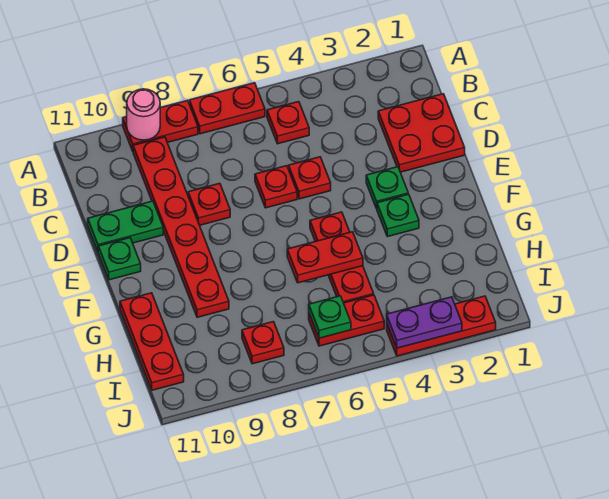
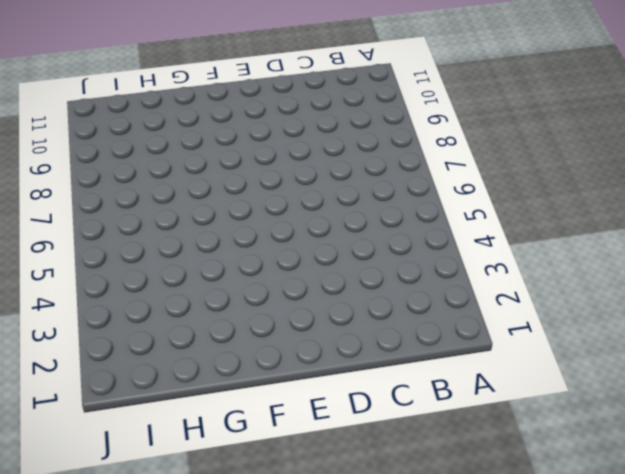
none -> red 1x2 plate [189,83,265,134]
none -> red 1x2 plate [123,100,198,151]
none -> red 1x1 plate [267,102,309,144]

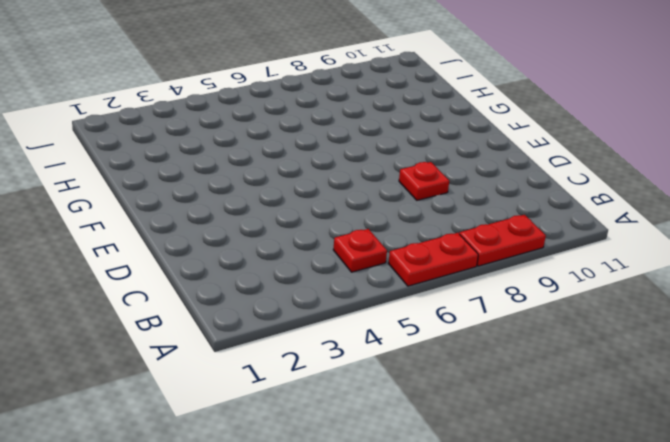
none -> red 1x6 plate [133,137,229,317]
none -> red 2x2 plate [378,94,465,172]
none -> red 1x1 plate [289,157,331,199]

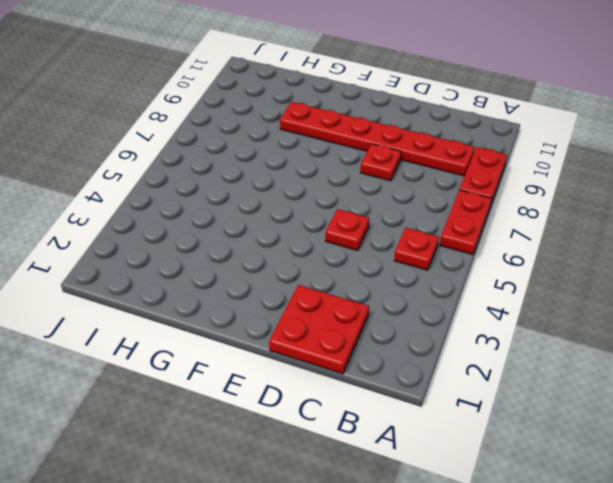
none -> red 1x1 plate [255,166,297,208]
none -> green 1x2 plate [88,201,163,251]
none -> green 1x1 plate [366,167,408,209]

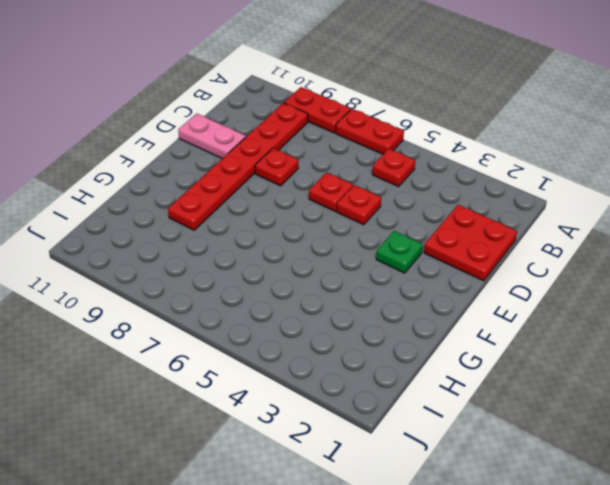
pink 1x2 plate [178,113,246,159] -> green 1x2 plate [88,201,163,251]
none -> green 1x1 plate [98,238,141,280]
none -> green 1x1 plate [377,194,419,237]
none -> red 1x3 plate [310,212,374,303]

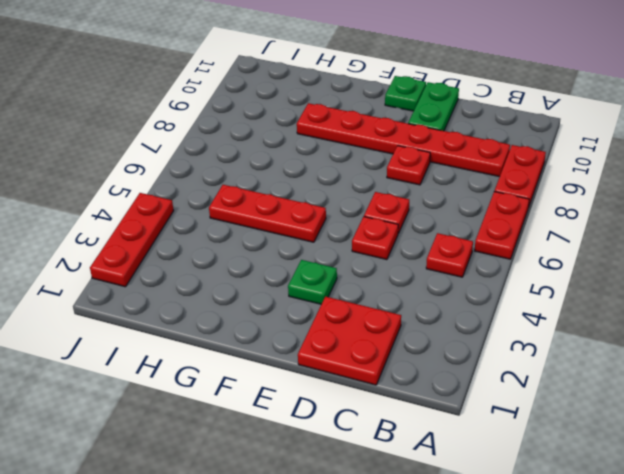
none -> green 1x1 plate [377,194,419,237]
none -> red 1x3 plate [120,293,184,390]
none -> red 1x2 plate [309,295,384,346]

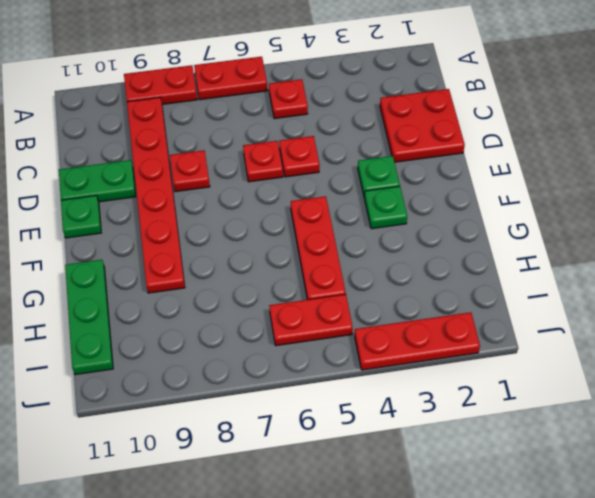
green 1x3 plate [65,260,113,375] -> red 1x3 plate [120,293,184,390]
none -> red 1x1 plate [242,322,284,364]
none -> pink 1x1 round brick [127,89,160,140]
none -> red 1x2 plate [287,232,363,283]

